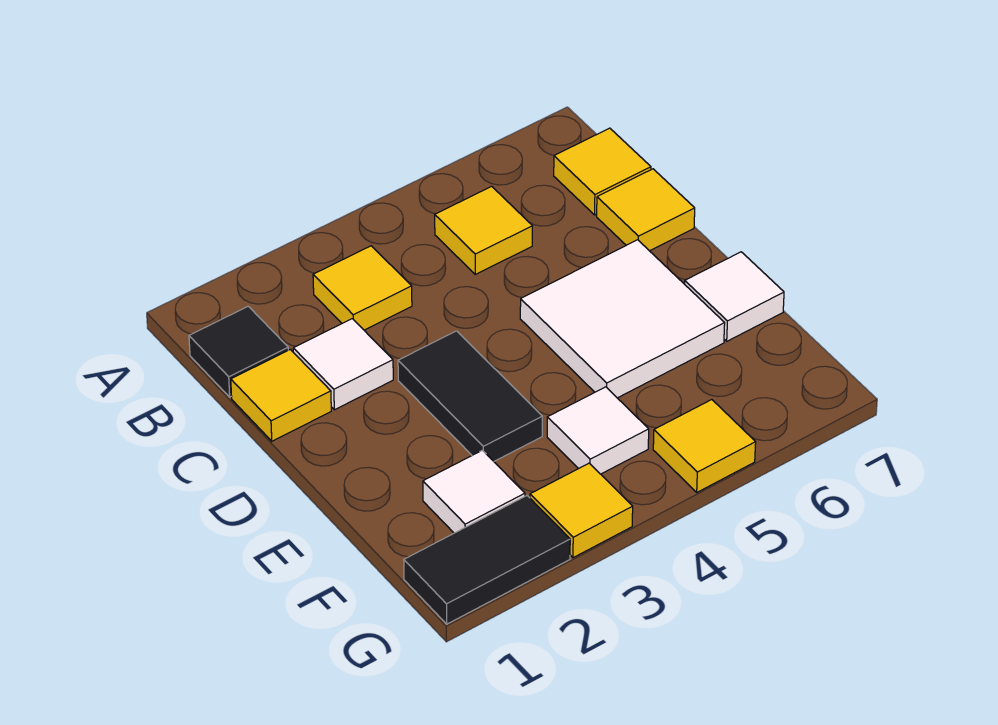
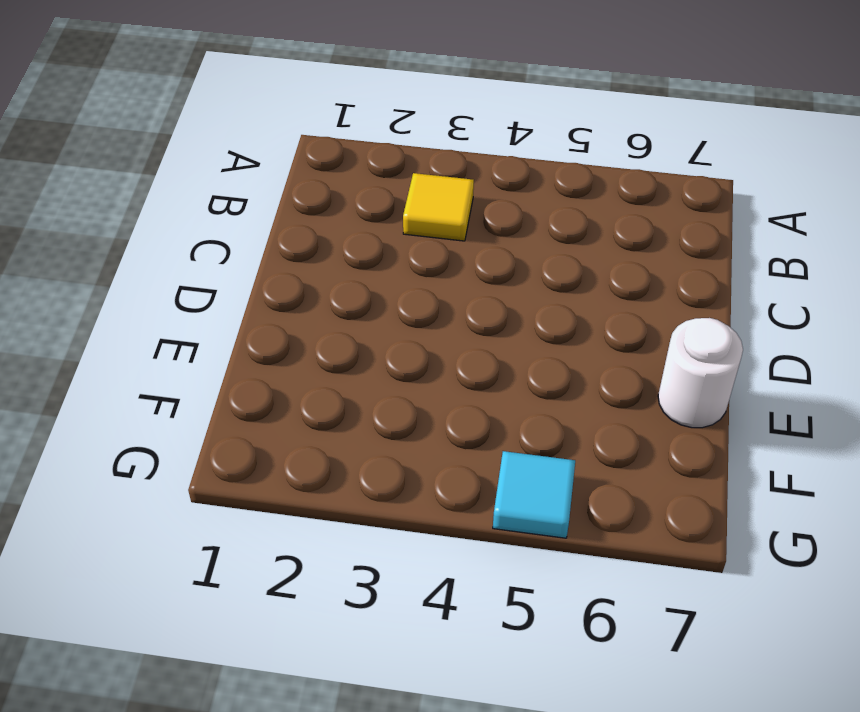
white 1x1 round brick [658,318,743,428] -> white 1x1 tile [685,252,784,341]
cyan 1x1 tile [493,451,575,538] -> yellow 1x1 tile [653,400,756,492]
none -> black 1x1 tile [189,306,288,397]
none -> yellow 1x1 tile [435,186,532,274]
none -> yellow 1x1 tile [554,128,651,215]

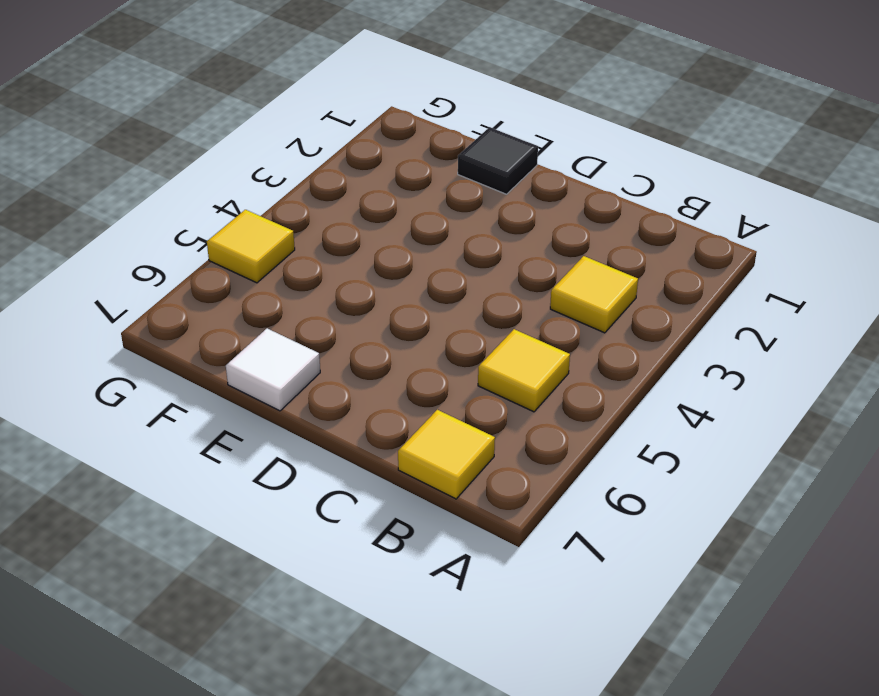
black 1x1 tile [458,127,538,194] -> black 1x1 tile moved to [189,306,288,397]
none -> yellow 1x1 tile [231,349,331,441]
none -> white 1x1 tile [293,319,393,410]
none -> yellow 1x1 tile [597,169,695,251]

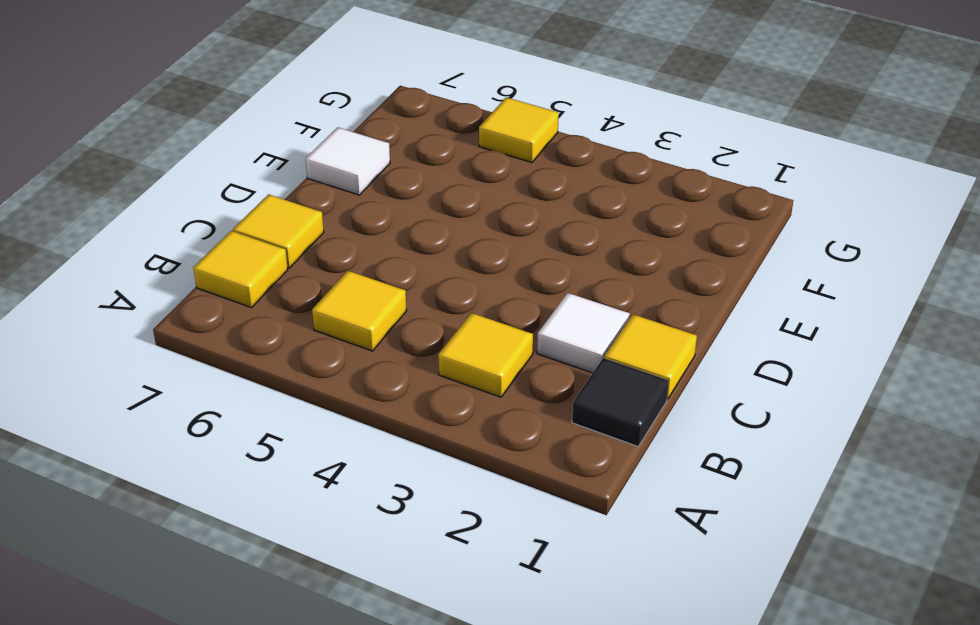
none -> black 1x2 tile [398,331,542,461]
none -> white 2x2 tile [520,240,725,398]
none -> white 1x1 tile [423,450,525,533]

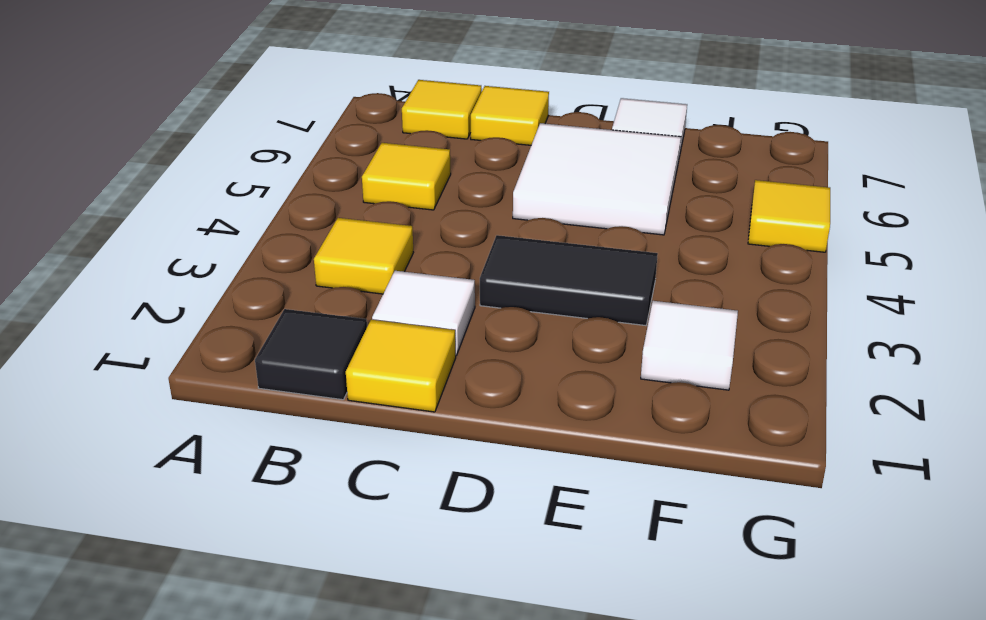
none -> white 1x1 tile [547,387,649,474]
none -> black 1x2 tile [404,496,570,624]
none -> yellow 1x1 tile [530,463,633,558]

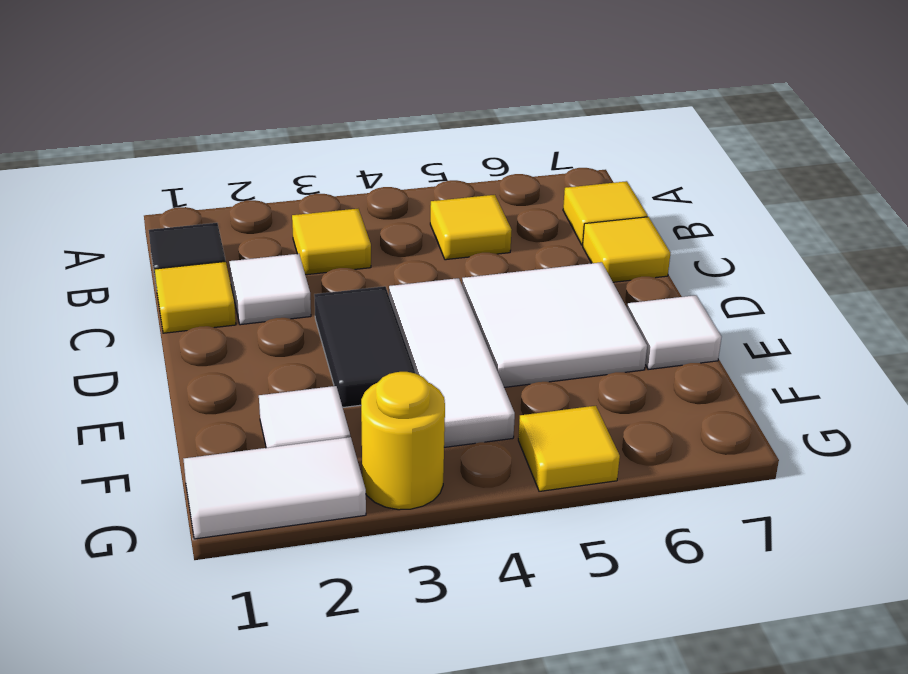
white 1x3 tile [389,278,515,447] -> white 1x1 tile [547,387,649,474]
white 1x2 tile [184,437,366,539] -> black 1x2 tile [404,496,570,624]
yellow 1x1 round brick [361,372,445,510] -> yellow 1x1 tile [530,463,633,558]

